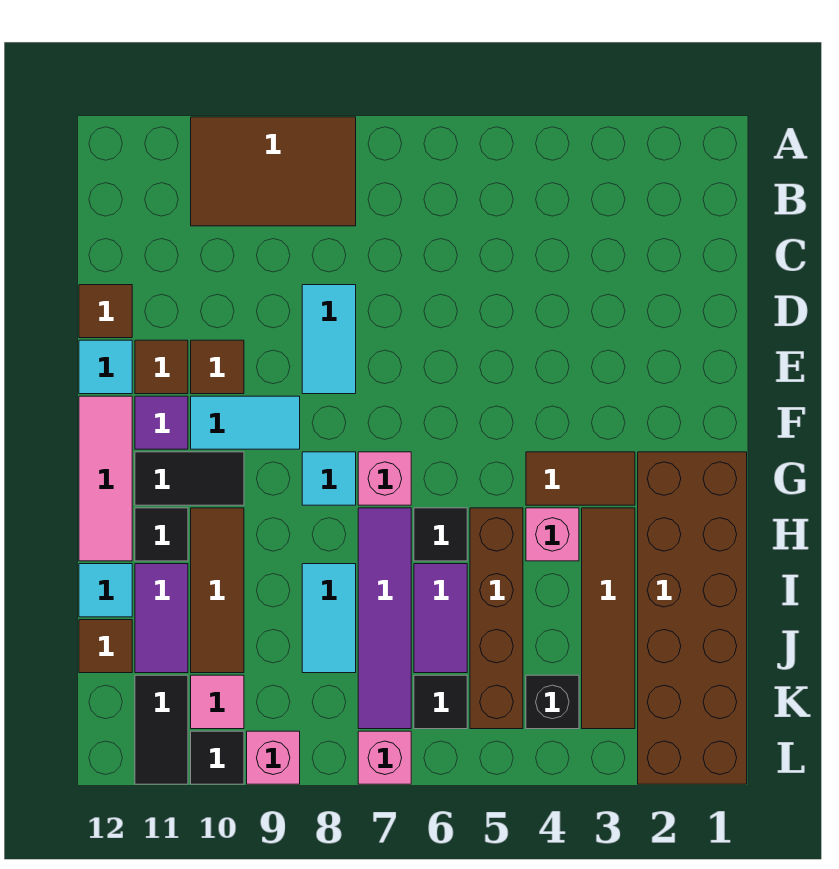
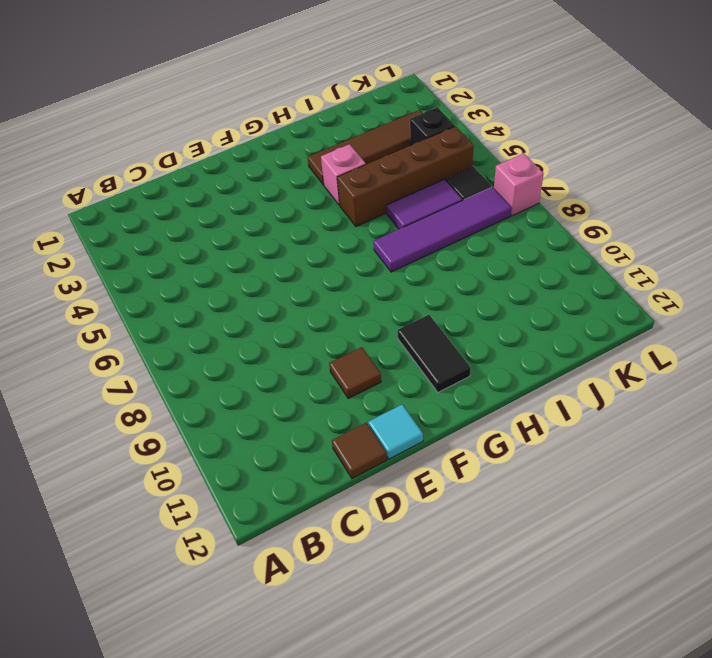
none -> brown 2x3 tile [191,117,356,226]
none -> cyan 1x2 tile [302,285,356,394]
none -> brown 1x1 tile [135,340,188,394]
none -> cyan 1x2 tile [191,396,300,449]

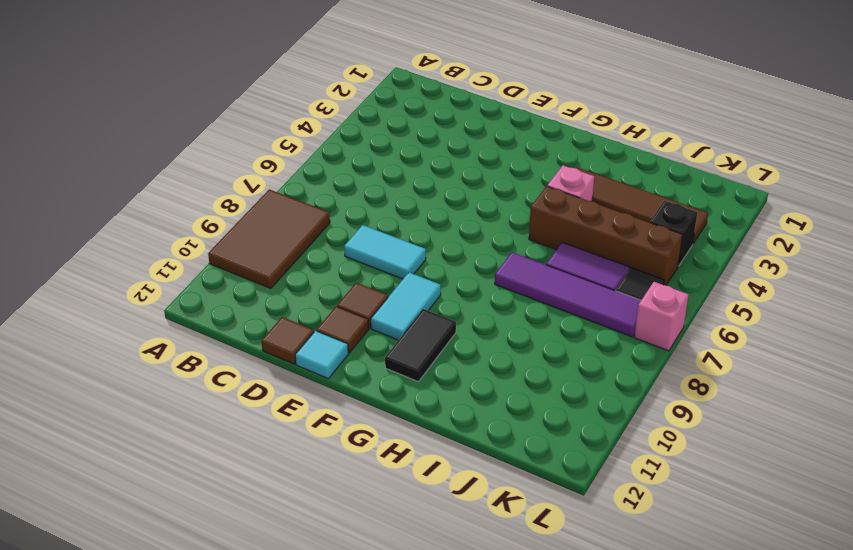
none -> purple 1x1 tile [135,396,188,449]
none -> pink 1x3 tile [79,396,132,561]
none -> brown 2x6 brick [638,452,747,784]
none -> brown 1x2 tile [526,452,635,505]

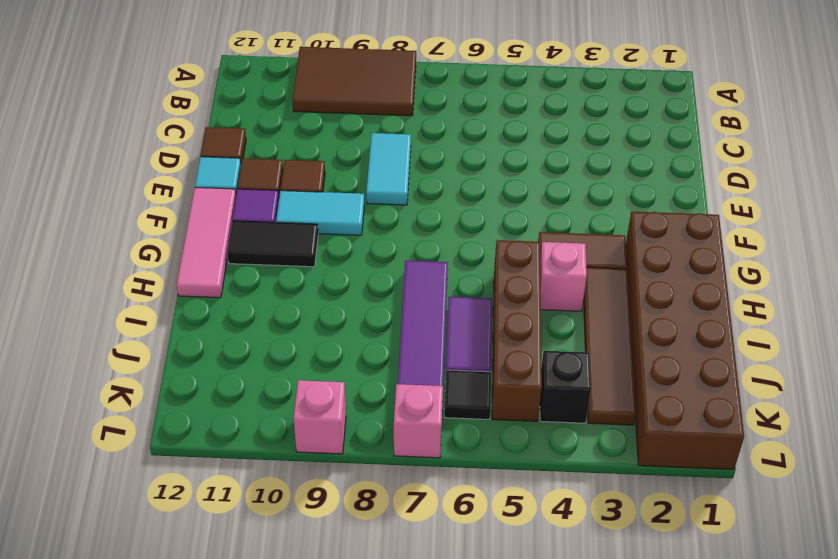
none -> pink 1x1 brick [358,452,411,505]
none -> cyan 1x1 tile [302,452,356,505]
none -> black 1x1 tile [414,508,467,561]
none -> brown 1x3 tile [191,508,244,673]

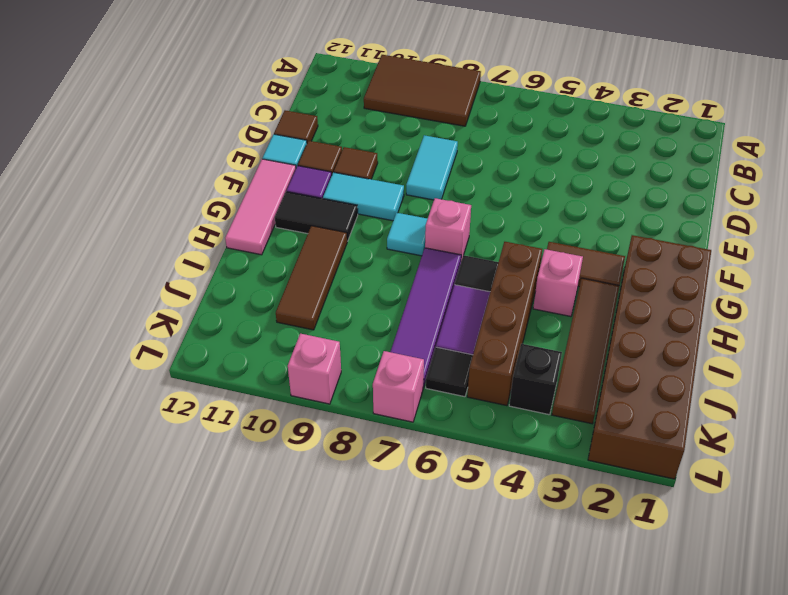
none -> black 1x1 tile [135,508,188,561]
none -> cyan 1x2 tile [302,564,356,673]
none -> purple 1x2 tile [135,564,188,673]
none -> cyan 1x1 tile [79,564,132,617]

